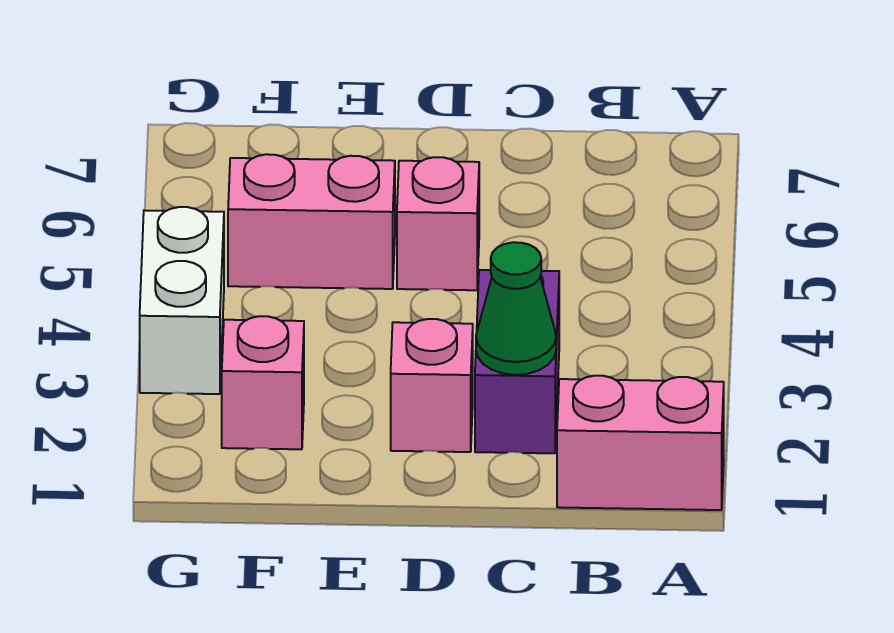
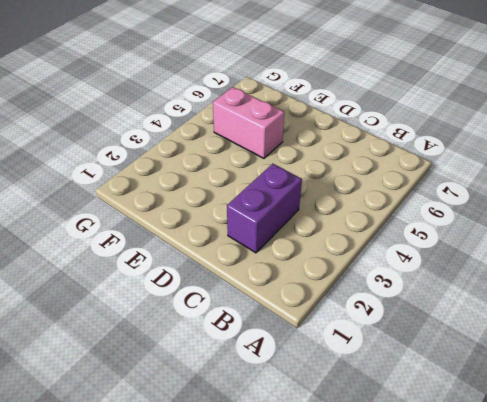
none -> pink 1x2 brick [557,376,724,510]
none -> pink 1x1 brick [391,319,473,452]

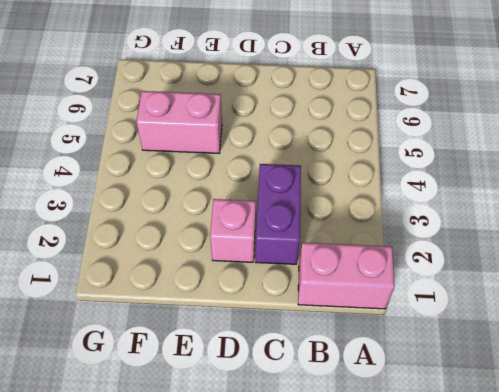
none -> pink 1x1 brick [397,157,479,290]
none -> pink 1x1 brick [222,316,304,449]

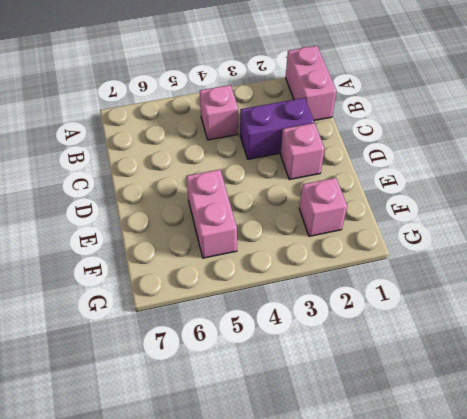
pink 1x1 brick [200,85,238,140] -> pink 1x1 brick moved to [397,157,479,290]
none -> white 1x2 brick [140,207,224,394]
none -> green 1x1 cone [476,242,556,375]

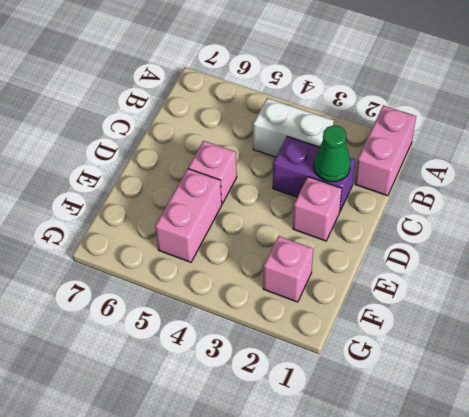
white 1x2 brick [253,98,334,157] -> white 1x2 brick moved to [140,207,224,394]

